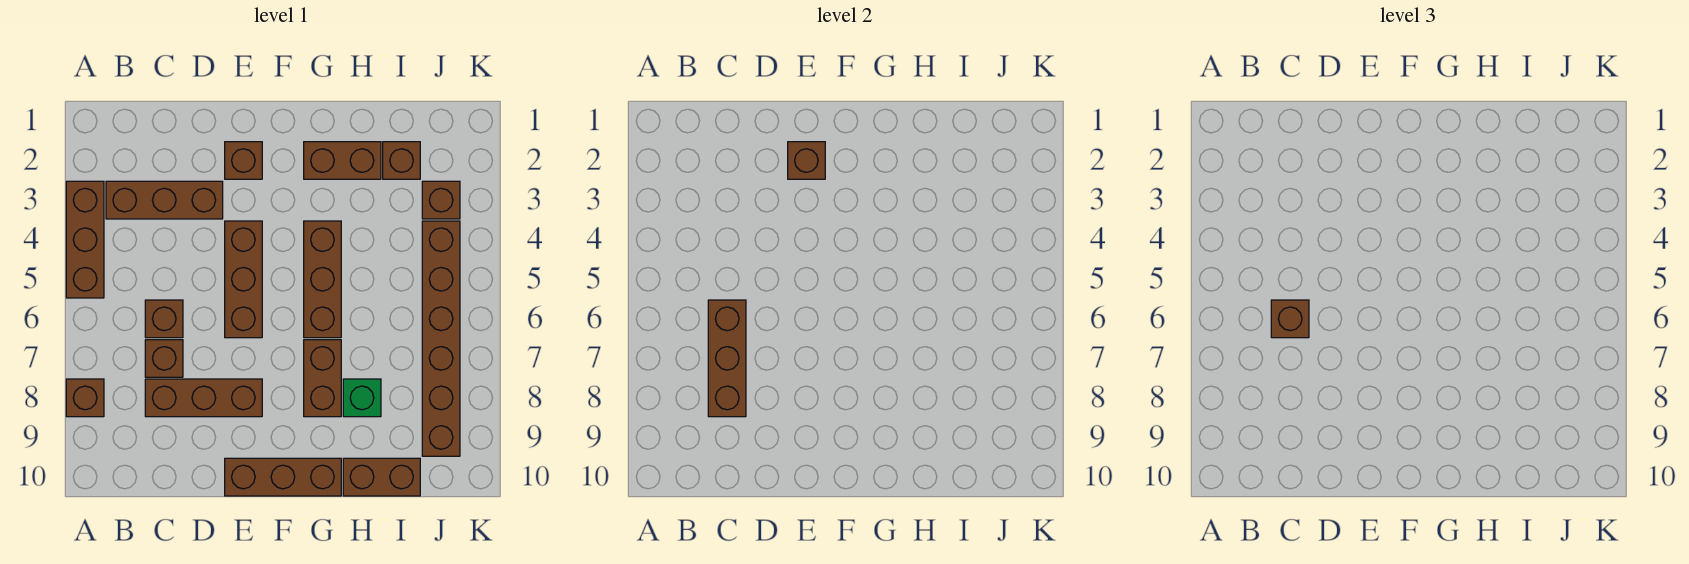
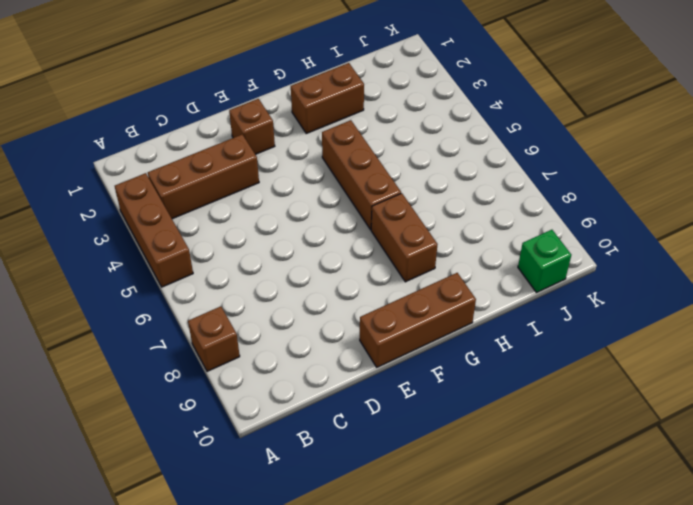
green 1x1 brick [518,230,571,292] -> green 1x1 brick moved to [343,379,381,417]
none -> brown 1x1 brick [145,300,183,338]
none -> brown 1x1 brick [145,340,183,377]
none -> brown 1x3 brick [145,379,262,417]

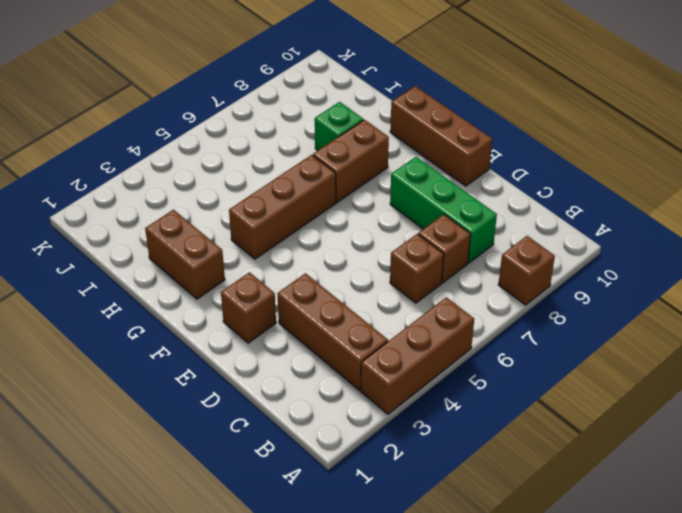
green 1x3 brick [390,157,497,263] -> brown 1x3 brick [145,379,262,417]
none -> brown 1x3 brick [225,221,262,338]
none -> brown 1x2 brick [343,458,420,496]
none -> brown 1x1 brick [383,142,420,179]

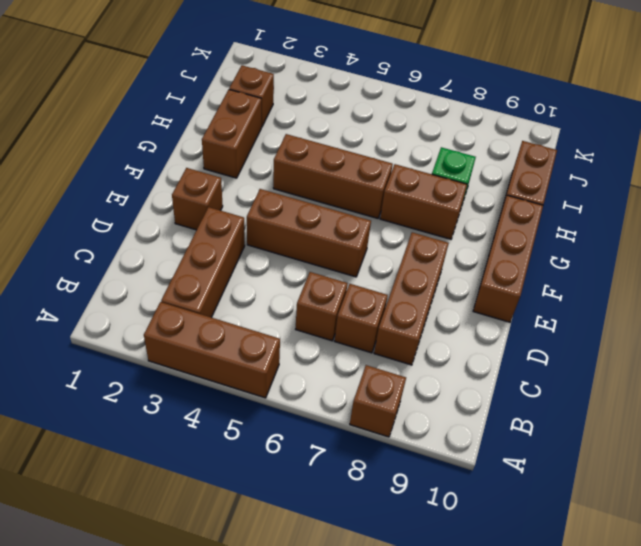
none -> brown 1x1 brick [422,181,460,219]
none -> brown 1x6 brick [422,221,460,456]
none -> brown 1x3 brick [708,300,746,417]

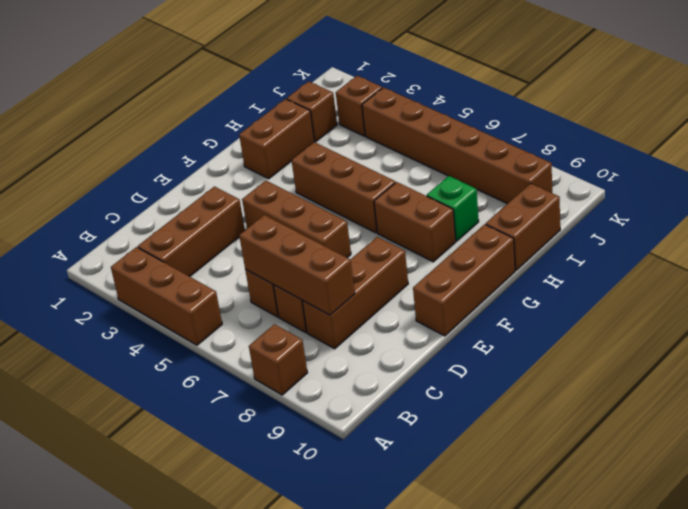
none -> brown 1x1 brick [225,142,262,179]
none -> brown 1x1 brick [788,142,825,179]
none -> brown 1x1 brick [1271,300,1309,338]

